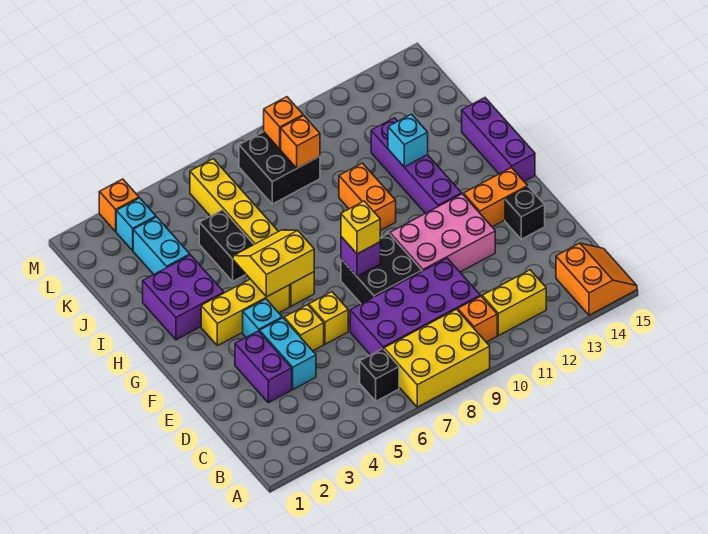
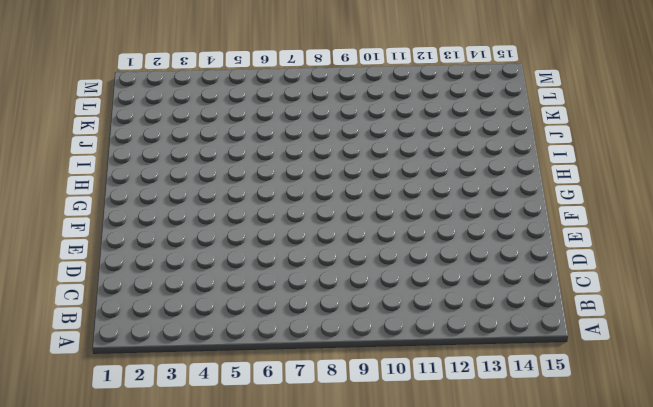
none -> yellow 2x3 brick [384,309,490,407]
none -> orange 2x2 slope [556,243,637,315]
none -> black 1x1 brick [360,349,399,401]
none -> orange 1x1 brick [458,296,497,342]

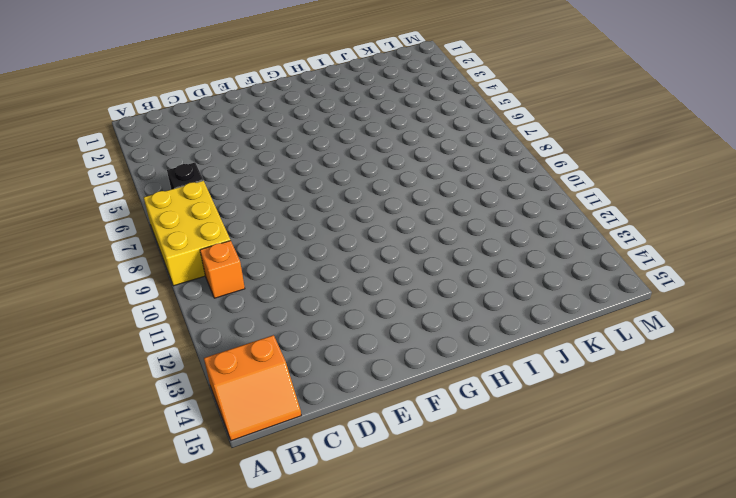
none -> yellow 1x2 brick [482,270,546,336]
none -> purple 2x4 brick [350,258,480,355]
none -> purple 1x2 brick [235,331,292,403]
none -> cyan 1x2 brick [260,318,316,389]

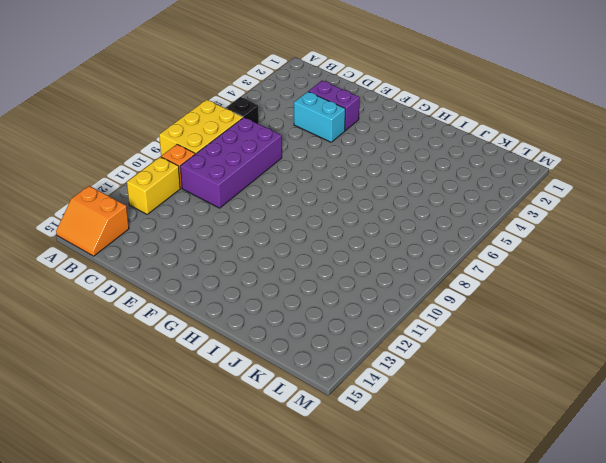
none -> yellow 1x1 brick [284,305,324,351]
none -> yellow 1x1 brick [309,292,348,344]
none -> black 2x2 brick [341,233,422,304]
none -> pink 2x3 brick [390,194,495,272]

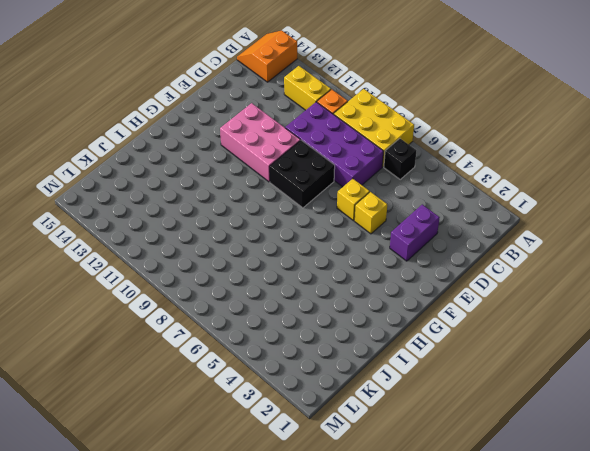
none -> cyan 1x2 brick [260,318,316,389]
none -> black 1x1 brick [505,187,545,239]
none -> cyan 1x1 brick [243,299,282,337]
none -> orange 1x2 brick [464,168,528,227]

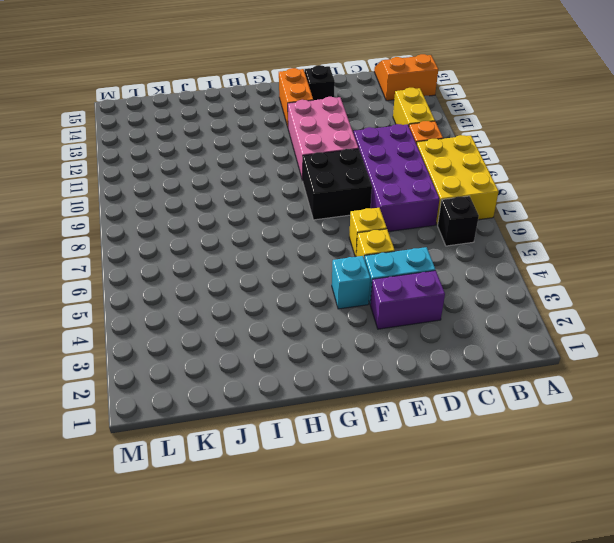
none -> yellow 1x3 brick [201,279,290,346]
none -> yellow 1x6 brick [190,159,314,306]
none -> purple 1x4 brick [371,118,462,213]
none -> purple 1x3 brick [462,98,535,182]

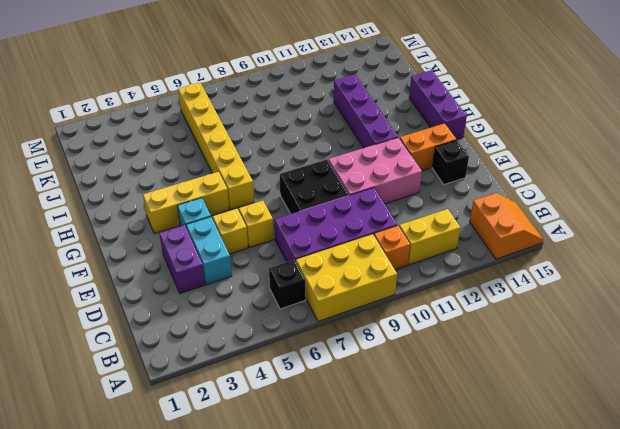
none -> purple 2x2 brick [143,255,224,340]
none -> orange 1x2 brick [339,163,396,231]
none -> black 1x2 brick [199,210,254,281]
none -> cyan 1x2 brick [133,217,190,274]

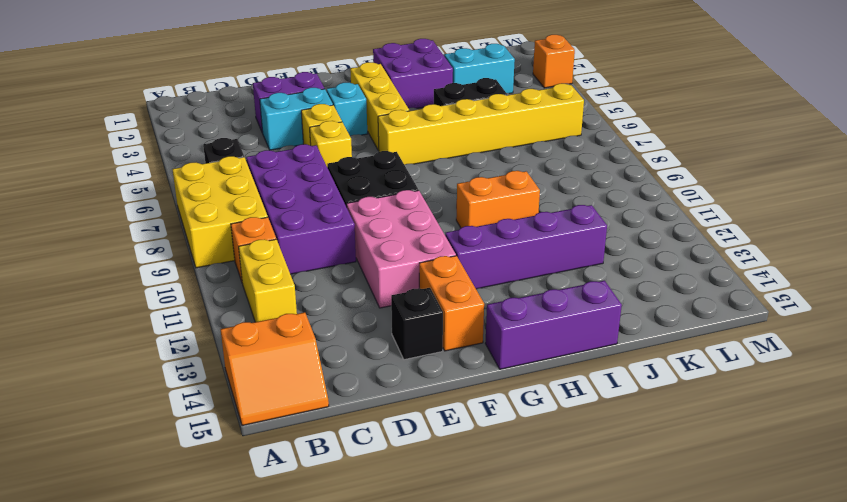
none -> black 2x2 brick [239,132,320,204]
none -> cyan 1x1 brick [116,198,156,250]
none -> purple 1x1 brick [341,237,380,276]
none -> yellow 2x2 slope [233,230,314,297]

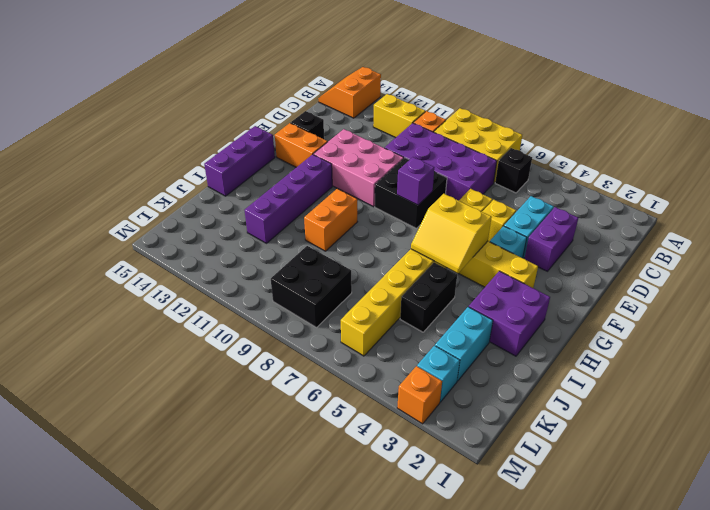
none -> cyan 1x1 brick [388,114,428,167]
none -> orange 1x1 brick [281,116,320,168]
none -> orange 1x1 brick [264,97,303,149]
none -> yellow 1x1 brick [341,201,380,254]

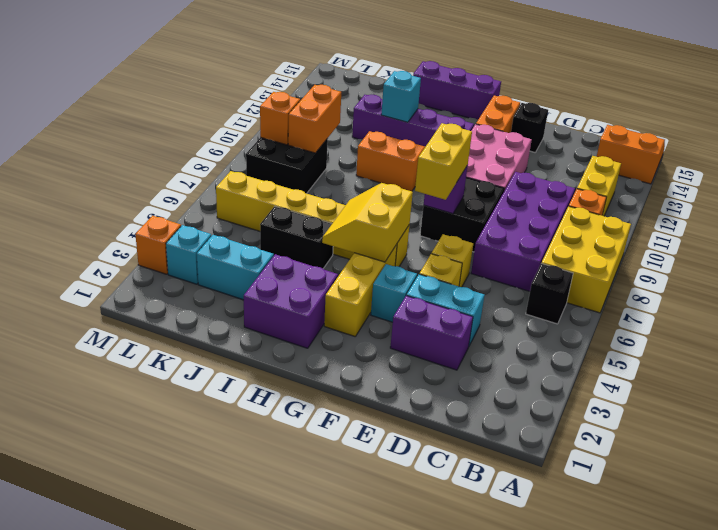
yellow 1x2 brick [415,123,472,200] -> yellow 1x1 brick [341,201,380,254]
orange 1x2 brick [288,85,341,153] -> orange 1x1 brick [281,116,320,168]

